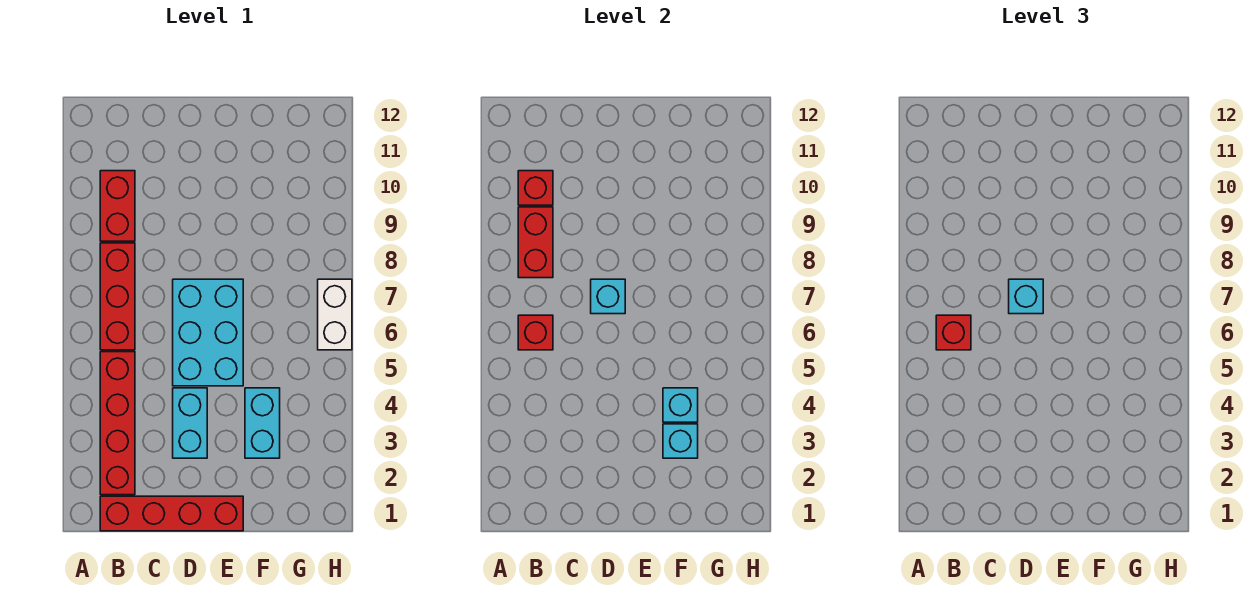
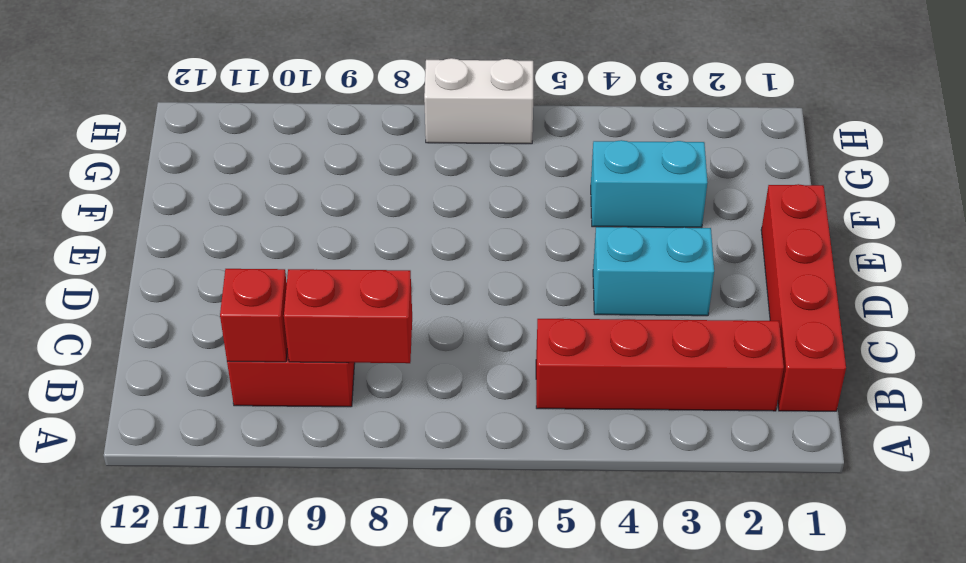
none -> red 1x3 brick [100,243,135,350]
none -> cyan 2x3 brick [173,279,243,386]
none -> red 1x1 brick [518,315,553,350]

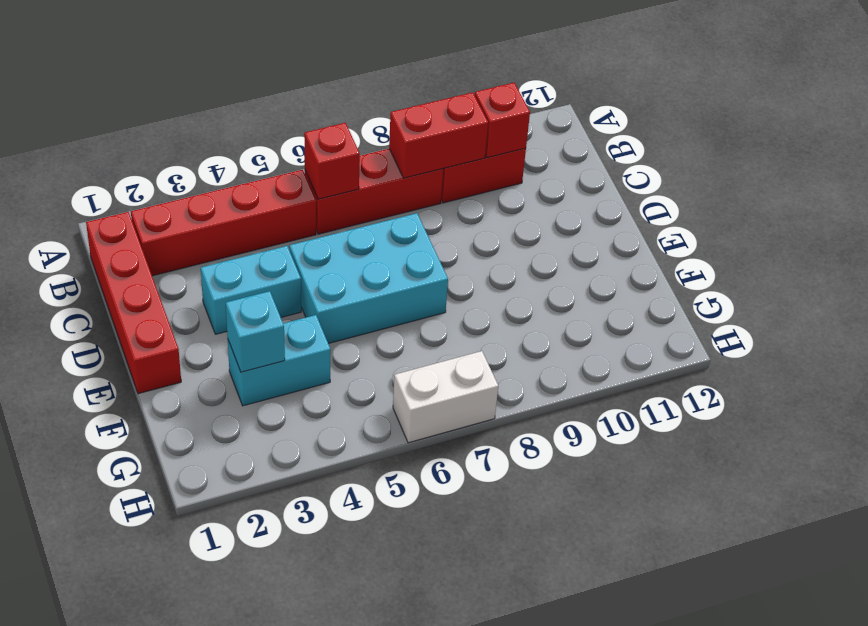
none -> cyan 1x1 brick [591,279,625,314]
none -> cyan 1x1 brick [663,388,698,422]
none -> red 1x1 brick [936,315,971,350]

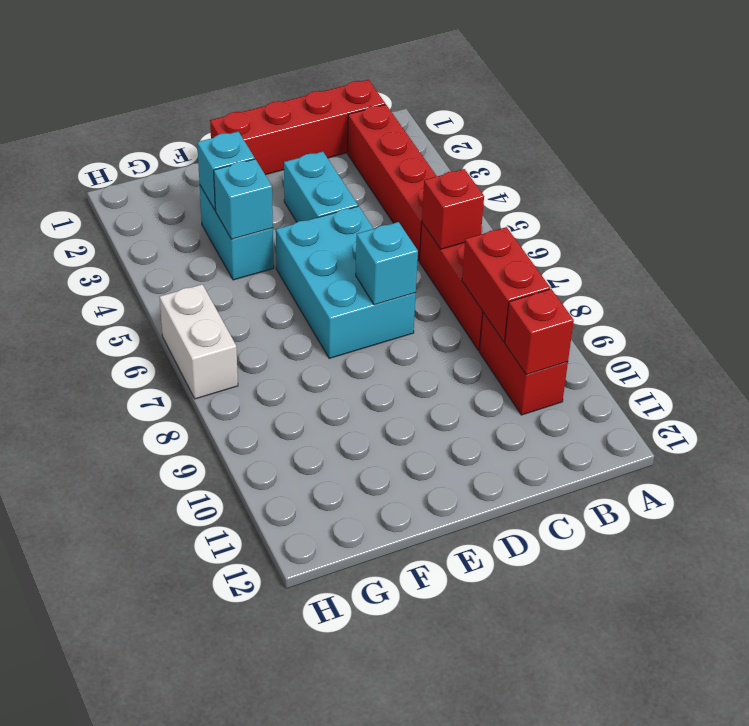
none -> red 1x1 brick [936,315,971,350]
none -> cyan 1x1 brick [1009,279,1043,314]

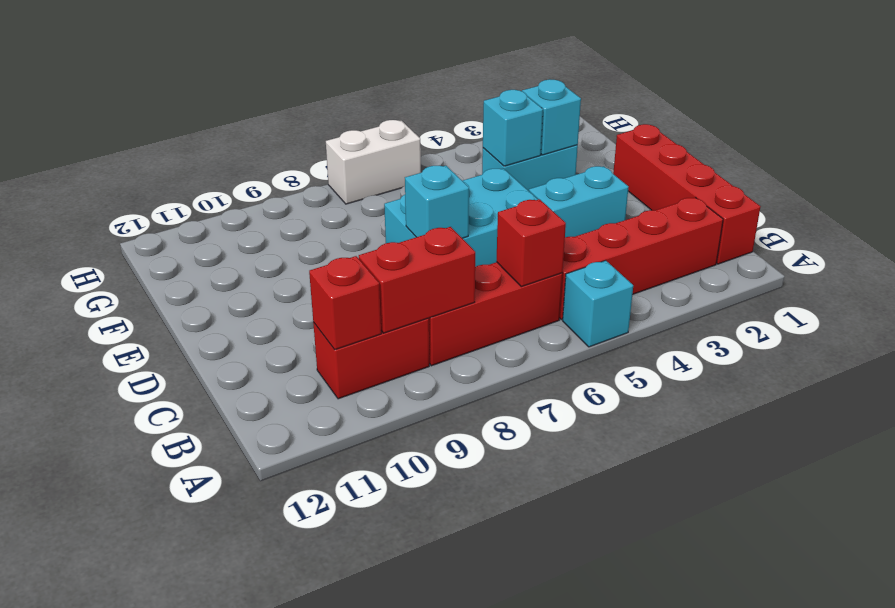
cyan 1x1 brick [563,260,633,347] -> cyan 1x1 brick moved to [1009,279,1043,314]
none -> red 1x1 brick [936,315,971,350]

